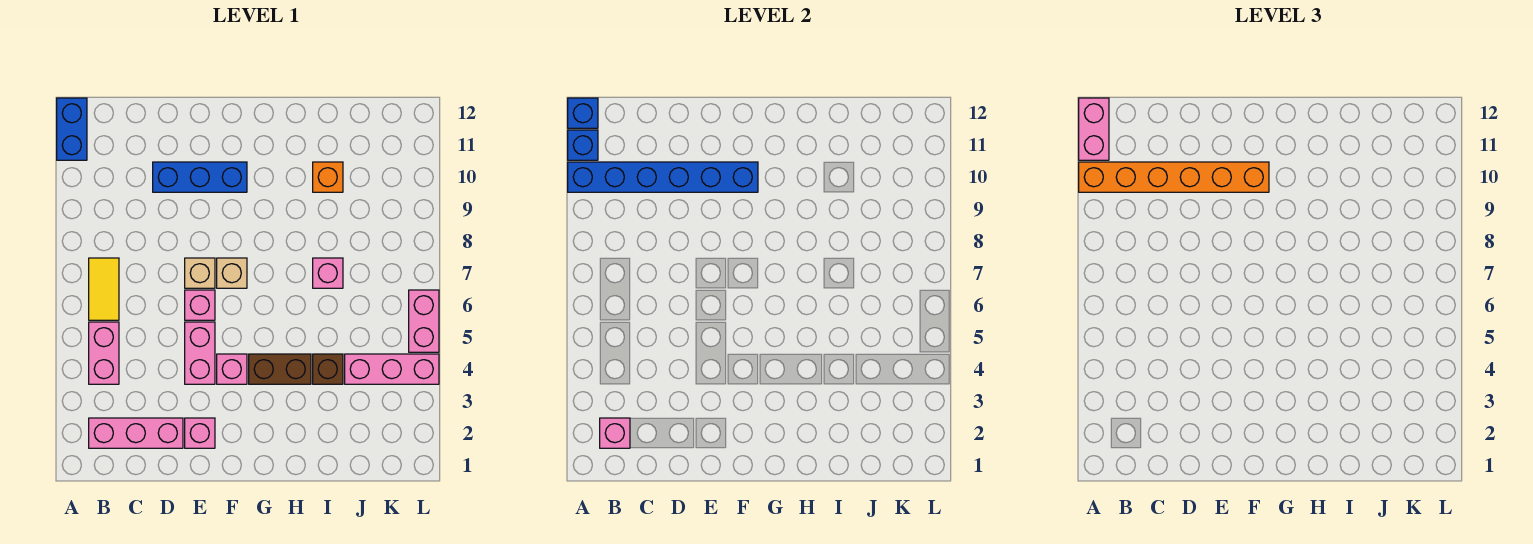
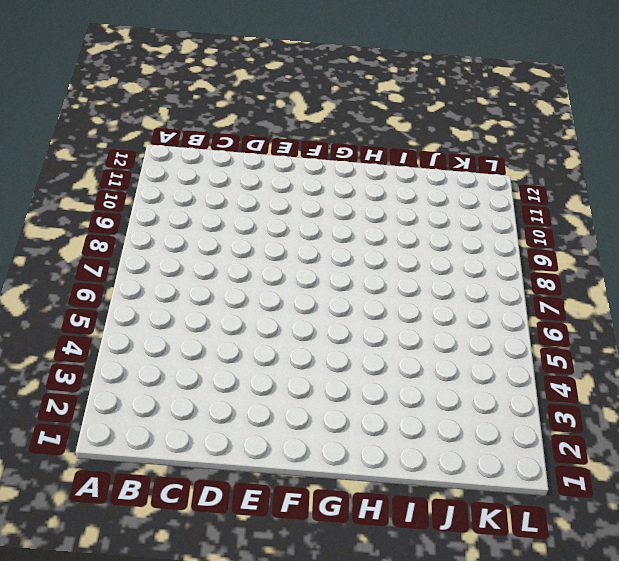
none -> blue 1x2 brick [57,98,87,160]
none -> pink 1x3 brick [89,418,183,448]
none -> pink 1x2 brick [89,322,119,384]

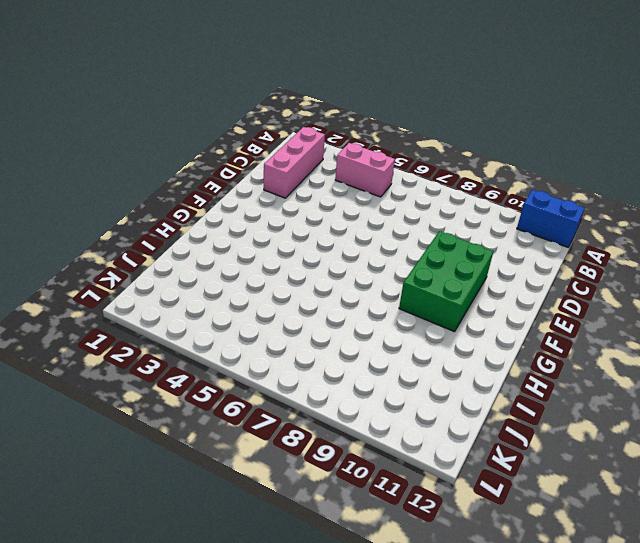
green 2x3 brick [399,231,493,332] -> blue 1x3 brick [153,162,247,192]
none -> yellow 1x2 tile [89,258,119,320]
none -> pink 1x1 brick [185,418,215,448]
none -> pink 1x2 brick [185,322,215,384]

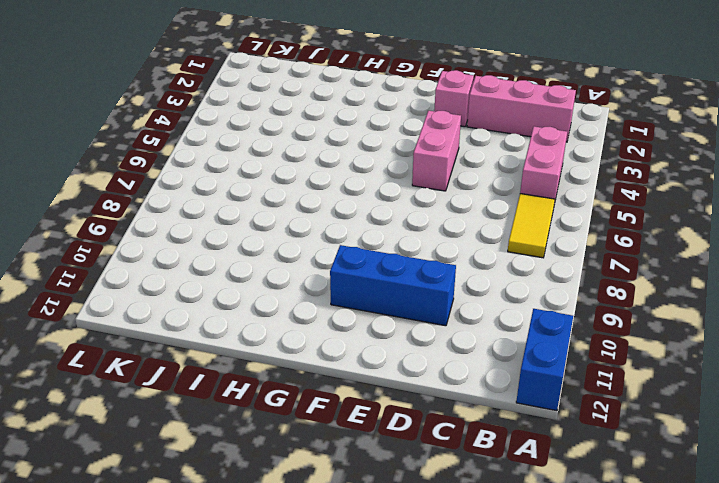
none -> pink 1x1 brick [185,290,215,320]
none -> tan 1x1 brick [185,258,215,288]
none -> pink 1x1 brick [217,354,247,384]

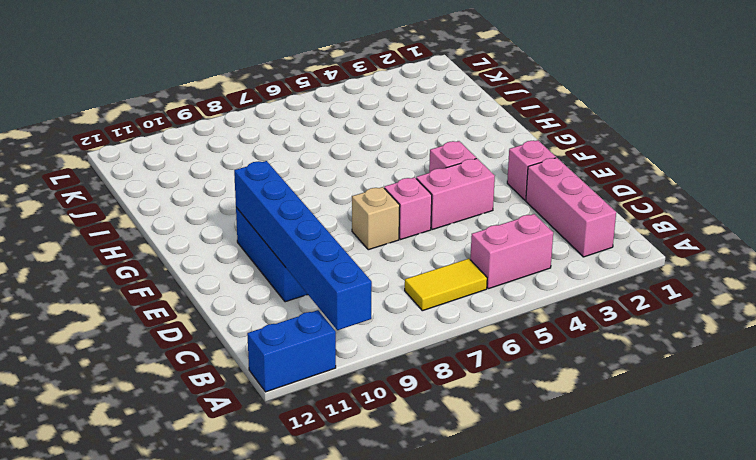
none -> tan 1x1 brick [217,258,247,288]
none -> brown 1x2 brick [249,354,311,384]
none -> brown 1x1 brick [313,354,343,384]

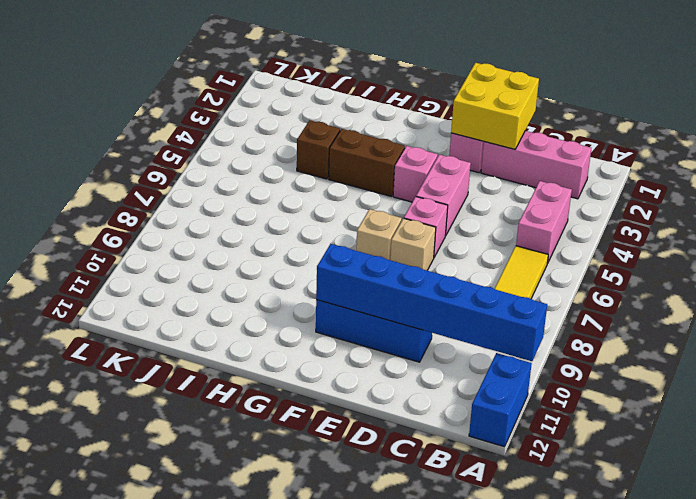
yellow 2x2 brick [451,63,539,149] -> none
none -> pink 1x1 brick [313,258,343,288]
none -> orange 1x1 brick [313,162,343,192]
none -> pink 1x3 brick [345,354,439,384]

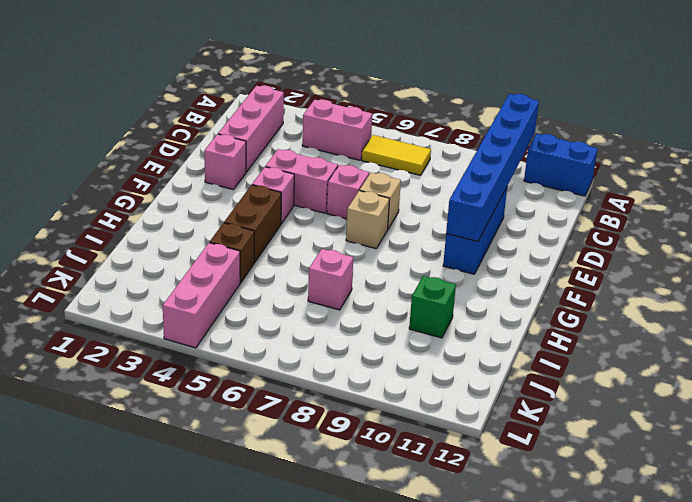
green 1x1 brick [409,276,456,338] -> orange 1x1 brick [313,162,343,192]
none -> pink 1x2 brick [409,290,439,352]
none -> blue 1x1 brick [568,130,598,160]
none -> blue 1x1 brick [568,98,598,128]

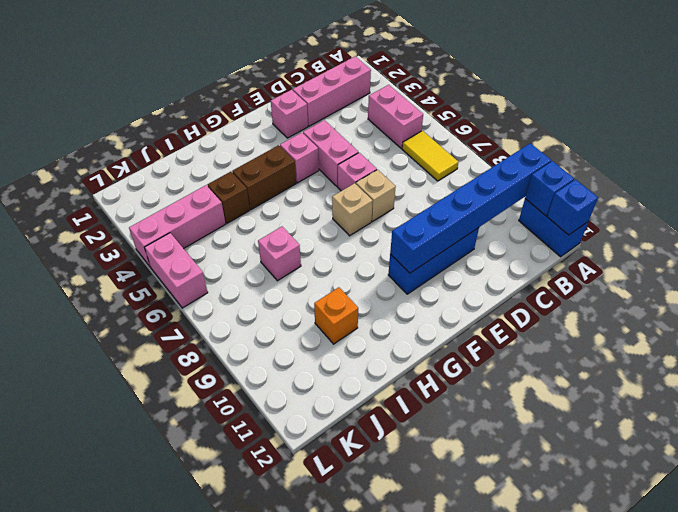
none -> pink 1x1 brick [600,418,630,448]
none -> orange 1x6 brick [1079,162,1269,192]
none -> pink 1x2 brick [1079,98,1109,160]

